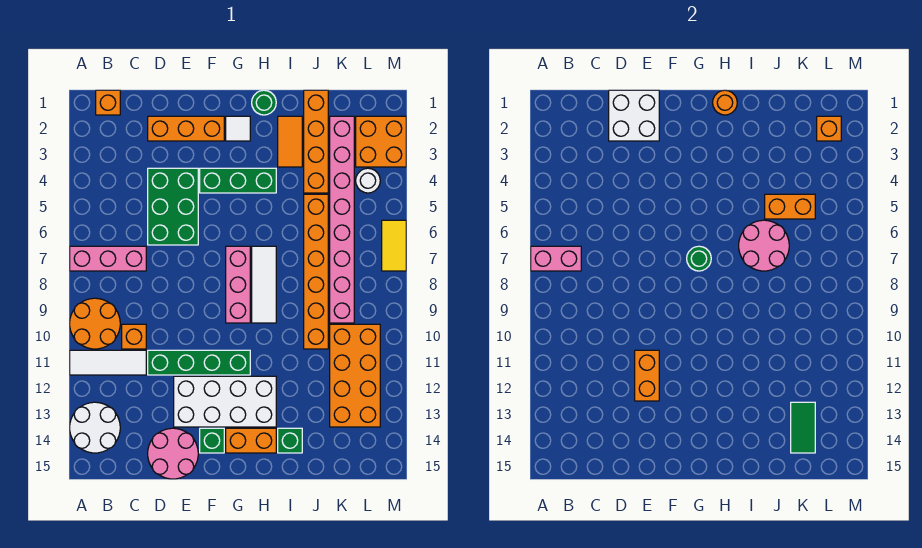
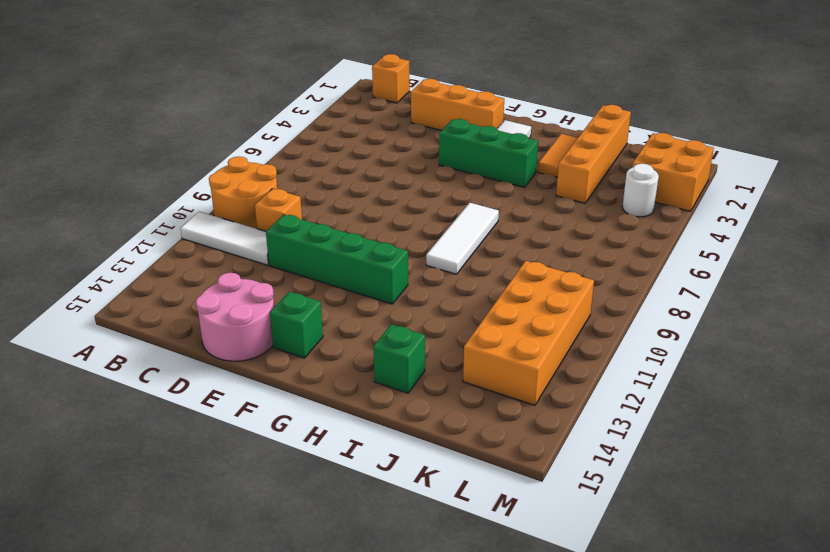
none -> pink 1x3 brick [70,246,146,271]
none -> white 2x2 round brick [70,402,120,453]
none -> green 2x3 brick [148,168,198,245]
none -> white 2x4 brick [174,376,276,427]

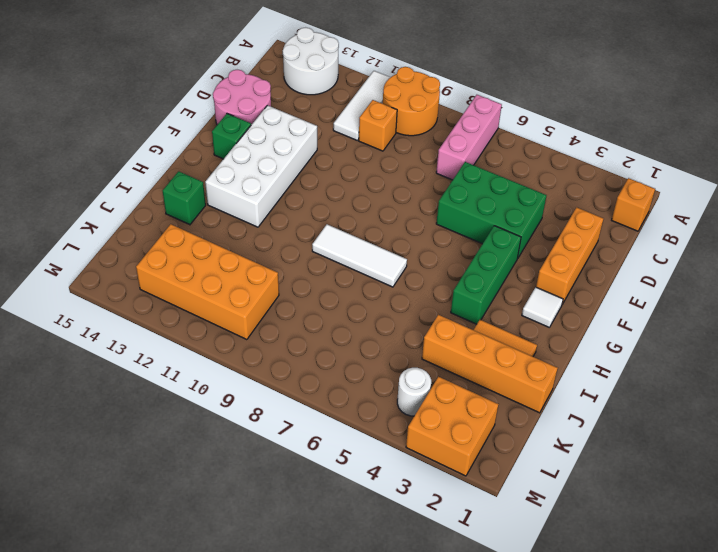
none -> green 1x4 brick [148,350,250,375]
none -> pink 1x3 brick [226,246,250,323]
none -> orange 1x2 brick [226,428,276,453]
none -> green 1x1 round brick [252,90,276,115]

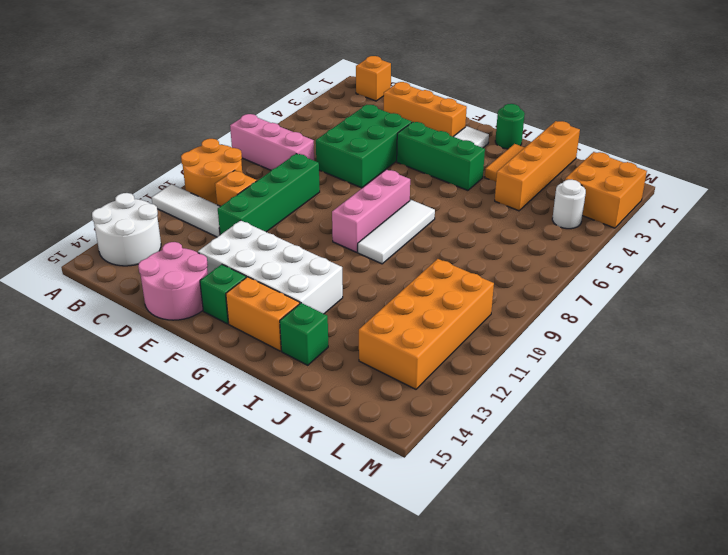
green 1x4 brick [218,154,320,235] -> green 1x4 brick turned to [148,350,250,375]
none -> orange 1x6 brick [304,194,328,349]
none -> pink 1x8 brick [330,116,354,323]
none -> yellow 1x2 tile [382,220,406,271]
none -> pink 1x2 brick [531,246,581,271]

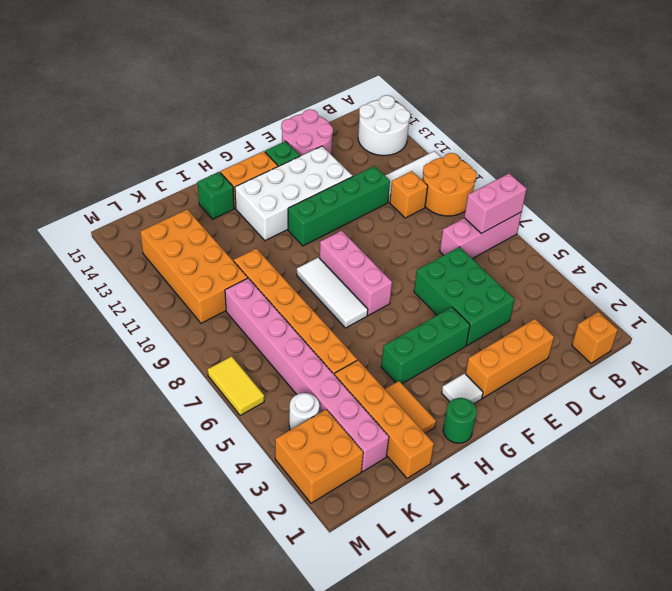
none -> white 2x2 brick [609,90,659,141]
none -> orange 1x2 brick [635,350,659,401]
none -> green 1x1 round brick [687,246,711,271]
none -> orange 1x1 round brick [713,90,737,115]

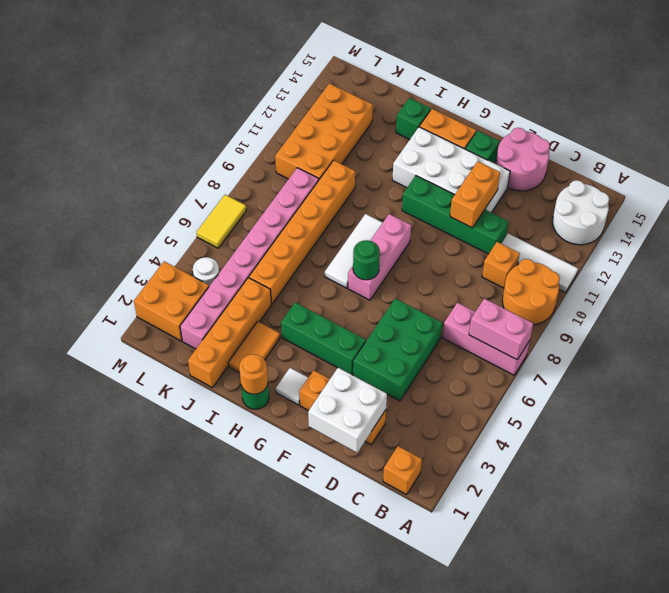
none -> pink 2x2 round brick [739,220,789,271]
none -> orange 1x2 brick [765,194,815,219]
none -> green 1x2 tile [791,402,815,453]
none -> orange 1x1 brick [817,116,841,141]

